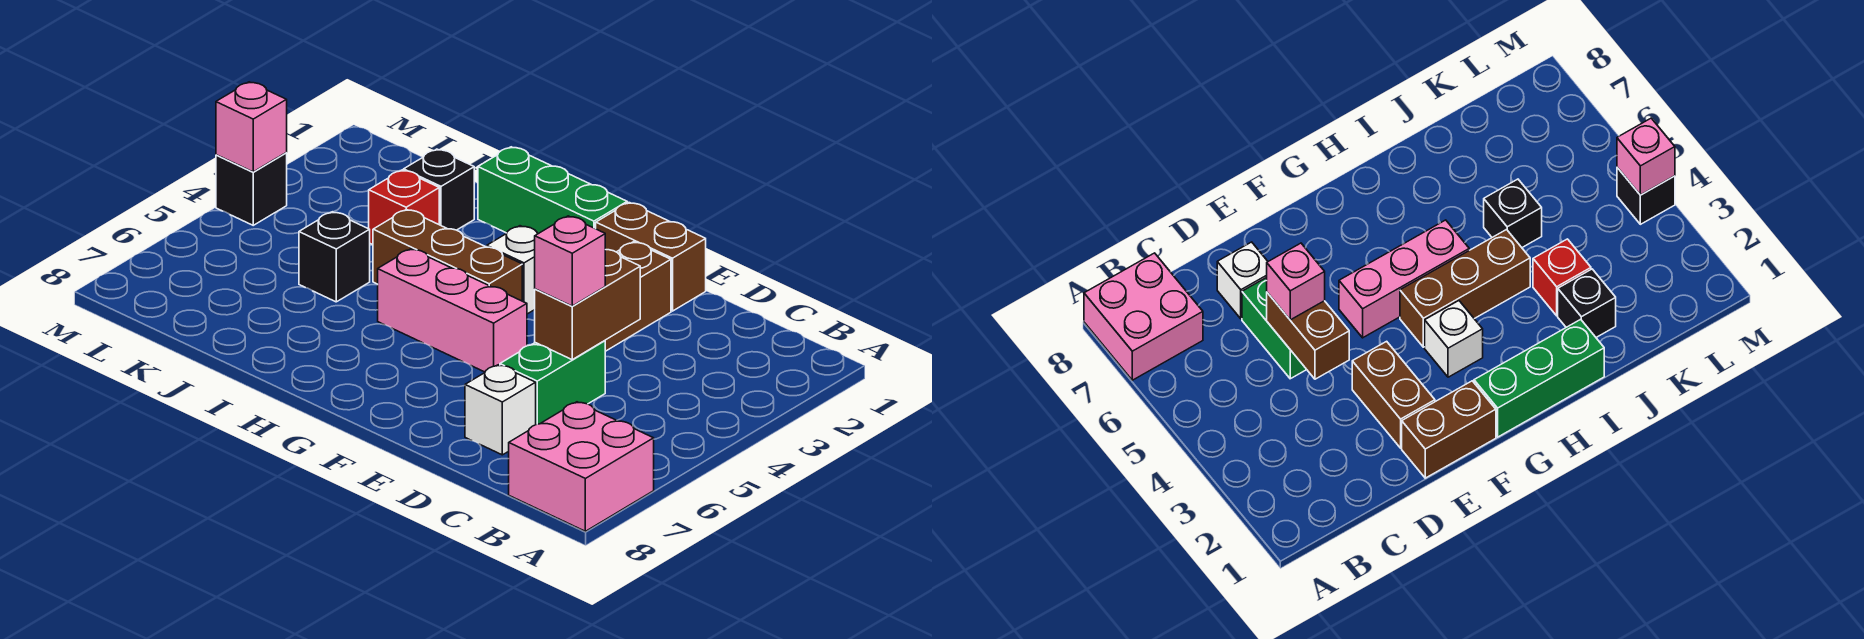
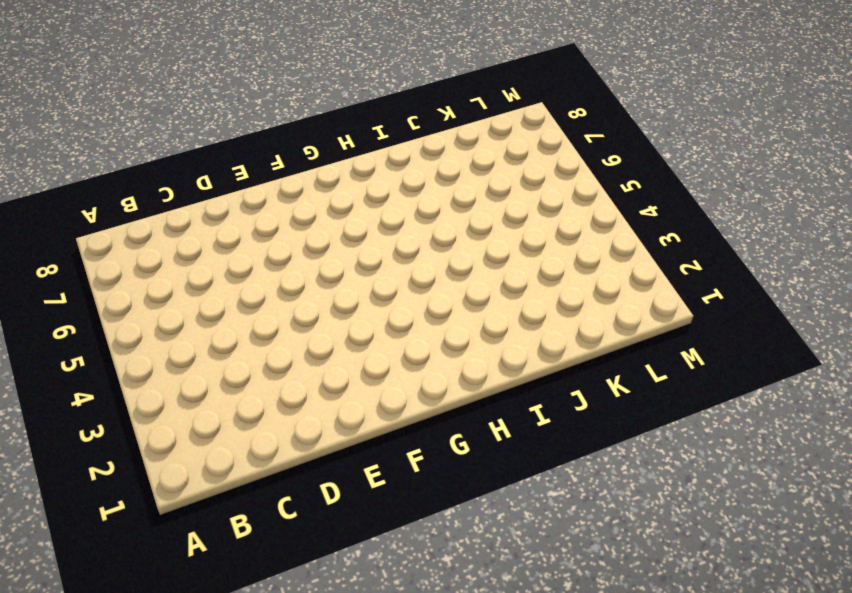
none -> pink 2x2 brick [509,402,654,531]
none -> green 1x2 brick [500,341,605,425]
none -> white 1x1 brick [465,365,536,455]

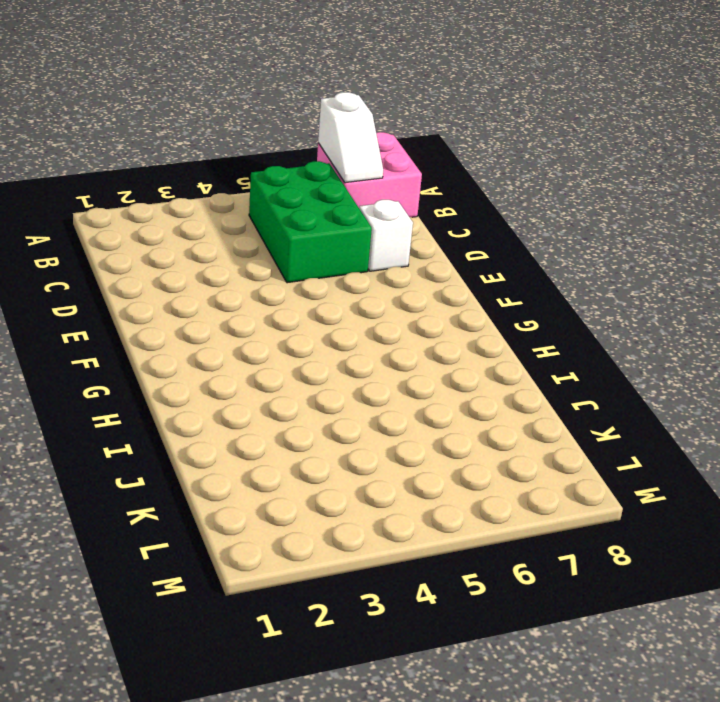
white 1x2 slope [318,92,383,183] -> none
green 2x3 brick [249,161,372,283] -> green 1x2 brick [500,341,605,425]
none -> brown 1x2 brick [596,203,706,311]
none -> brown 1x2 brick [605,242,671,351]
none -> pink 1x3 brick [378,249,527,372]

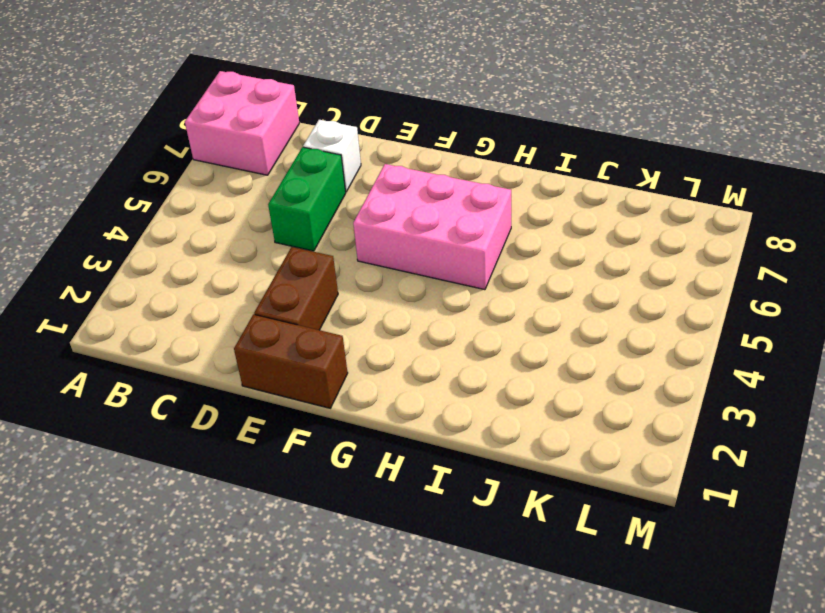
pink 2x3 brick [353,164,511,290] -> pink 1x3 brick [378,249,527,372]
none -> green 1x3 brick [478,147,627,234]
none -> white 1x1 brick [487,226,537,314]
none -> brown 1x3 brick [373,209,522,301]

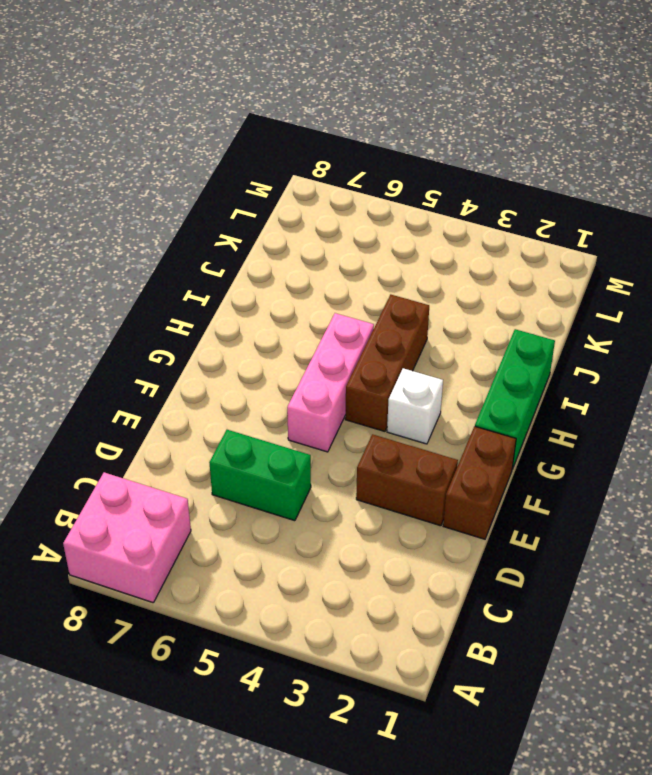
none -> white 1x1 brick [465,365,536,455]
none -> black 1x1 brick [404,149,474,230]
none -> red 1x1 brick [369,170,439,244]

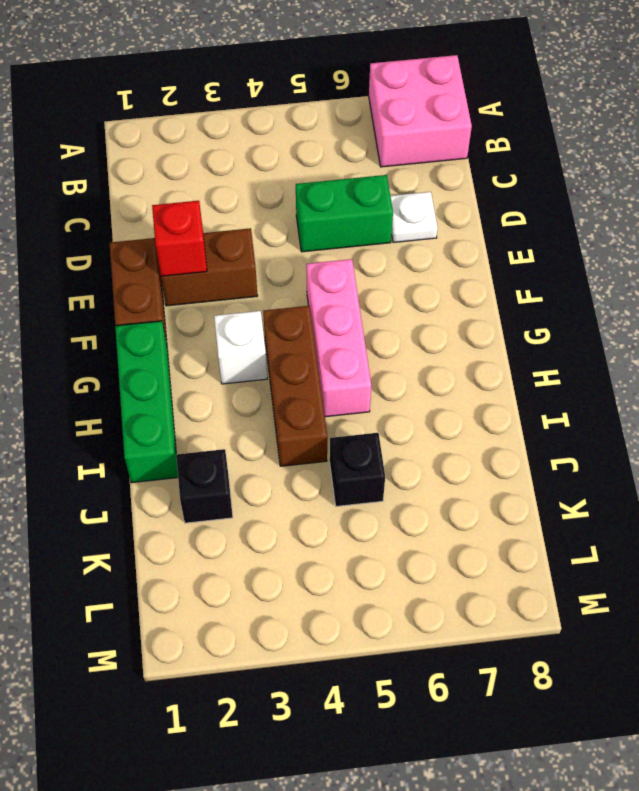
white 1x1 plate [391,192,438,243] -> white 1x1 brick [465,365,536,455]
red 1x1 brick [152,201,207,276] -> red 1x1 brick moved to [369,170,439,244]
none -> black 1x1 brick [216,153,287,225]
none -> brown 1x2 brick [535,250,640,360]
none -> pink 1x1 brick [216,82,287,172]

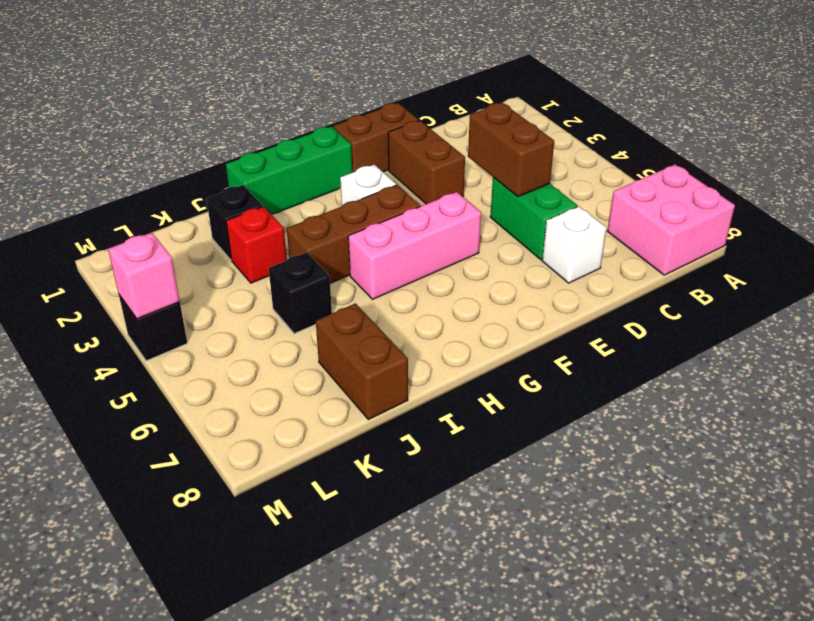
brown 1x2 brick [316,304,408,420] -> none
none -> pink 1x1 brick [535,216,605,306]

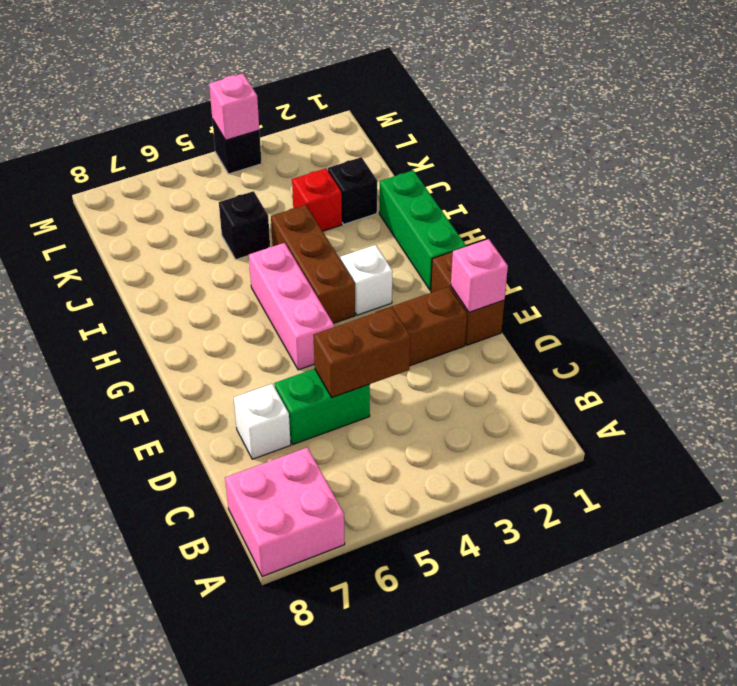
pink 1x1 brick [451,239,508,312] -> pink 1x1 brick moved to [535,216,605,306]

